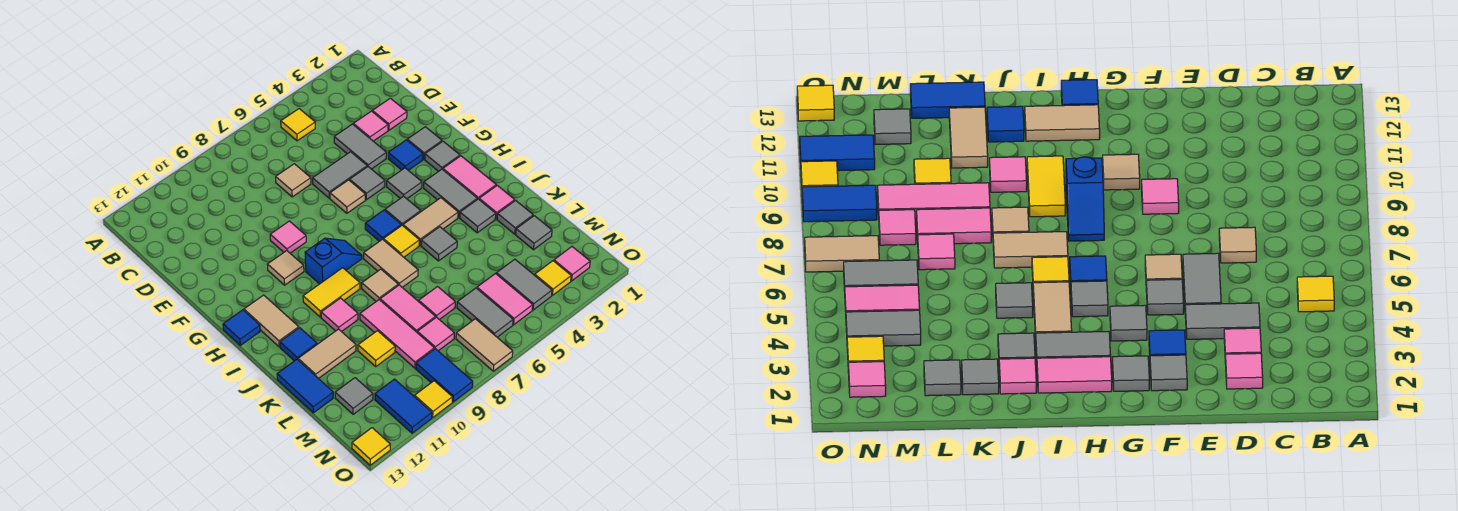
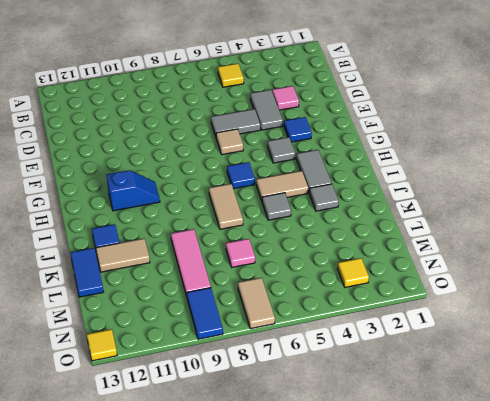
blue 1x2 slope [107,170,160,211] -> blue 1x2 slope moved to [305,238,362,284]
none -> pink 1x1 tile [372,98,407,130]
none -> tan 1x1 tile [276,164,311,197]
none -> grey 1x1 tile [407,127,442,159]
none -> grey 1x1 tile [350,167,385,200]

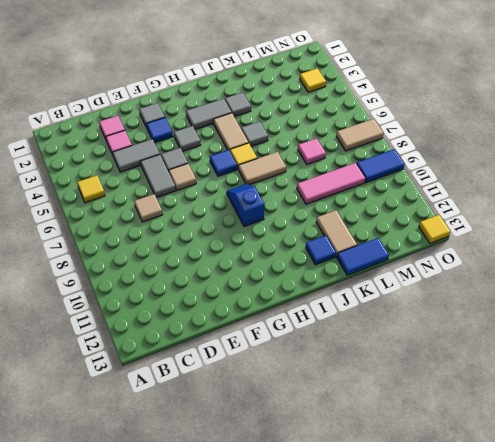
none -> pink 1x1 tile [270,221,306,253]
none -> grey 1x1 tile [425,141,460,172]
none -> tan 1x1 tile [267,251,304,285]
none -> pink 1x2 tile [443,156,496,199]

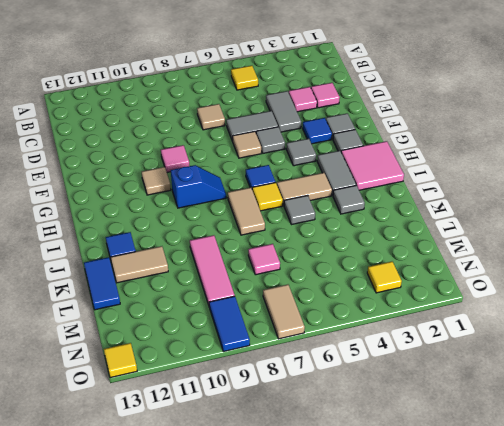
pink 2x2 tile [341,141,404,190] -> pink 1x2 tile [443,156,496,199]
none -> grey 1x1 tile [385,196,421,226]
none -> tan 1x2 tile [244,295,299,347]
none -> blue 1x1 tile [223,310,260,345]
none -> yellow 1x2 tile [303,268,360,317]

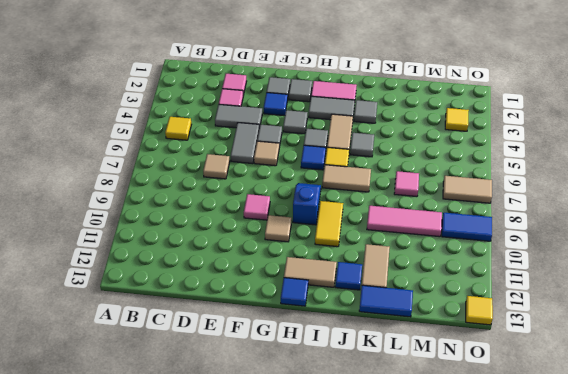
none -> pink 1x1 tile [479,186,515,219]
none -> tan 1x1 tile [362,269,398,301]
none -> pink 1x1 tile [321,298,358,332]
none -> grey 1x1 tile [497,200,533,234]

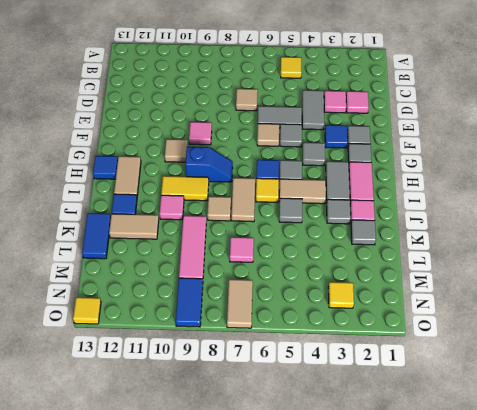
none -> pink 1x2 tile [380,285,436,332]
none -> grey 1x1 tile [516,216,552,250]
none -> yellow 1x1 tile [358,331,395,366]
none -> grey 1x2 tile [496,259,552,310]

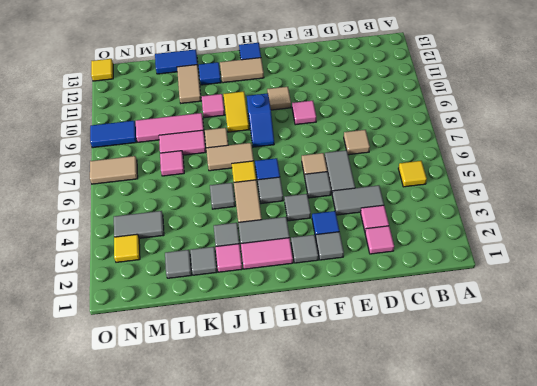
none -> yellow 1x1 tile [358,331,395,366]
none -> pink 1x2 tile [477,274,533,325]
none -> grey 1x2 tile [457,288,513,337]
none -> pink 1x1 tile [417,317,454,351]

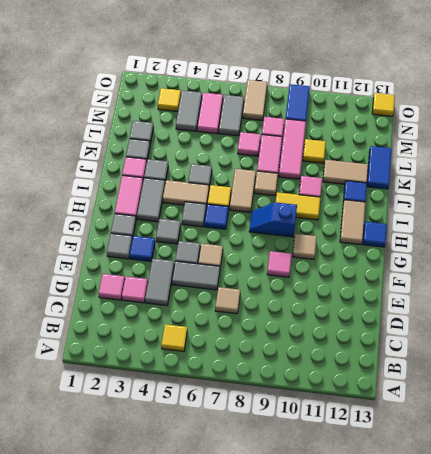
none -> grey 1x1 tile [335,378,373,414]
none -> pink 1x1 tile [554,247,590,281]
none -> blue 1x2 tile [375,379,432,433]
none -> yellow 1x1 tile [415,381,452,417]

